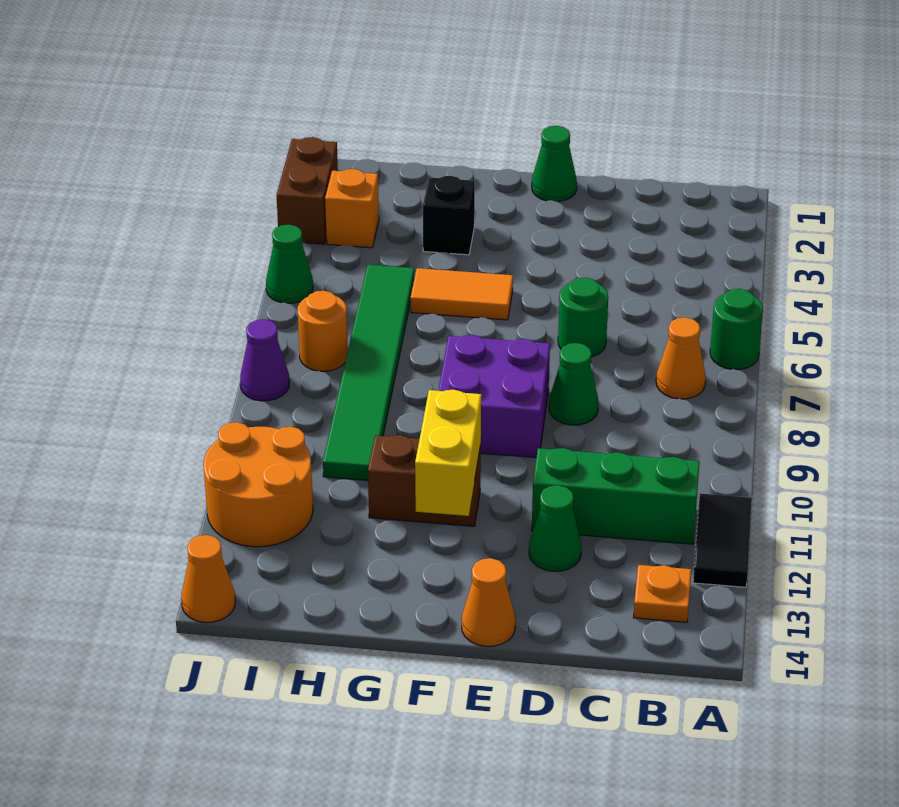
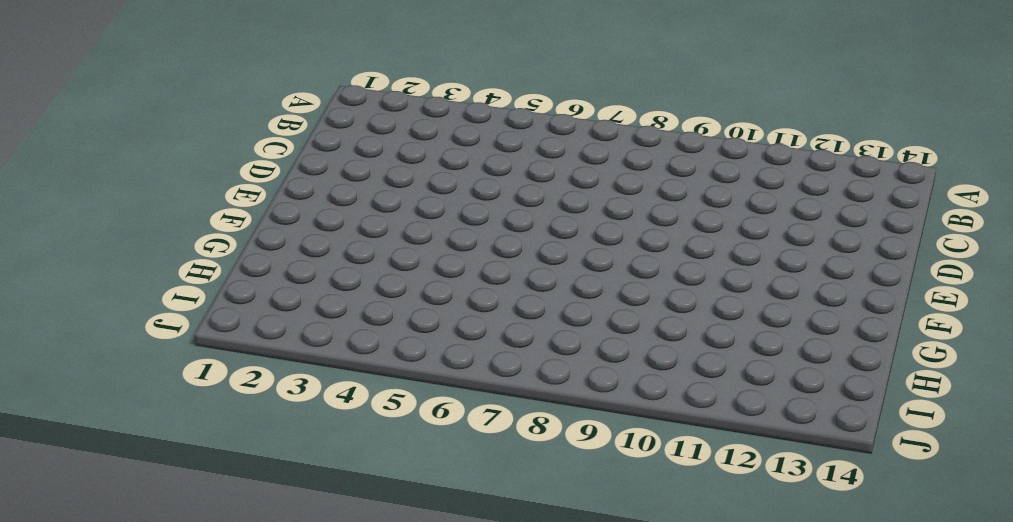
none -> green 1x1 round brick [710,289,763,369]
none -> black 1x2 tile [693,493,752,587]
none -> orange 1x1 cone [656,317,706,399]

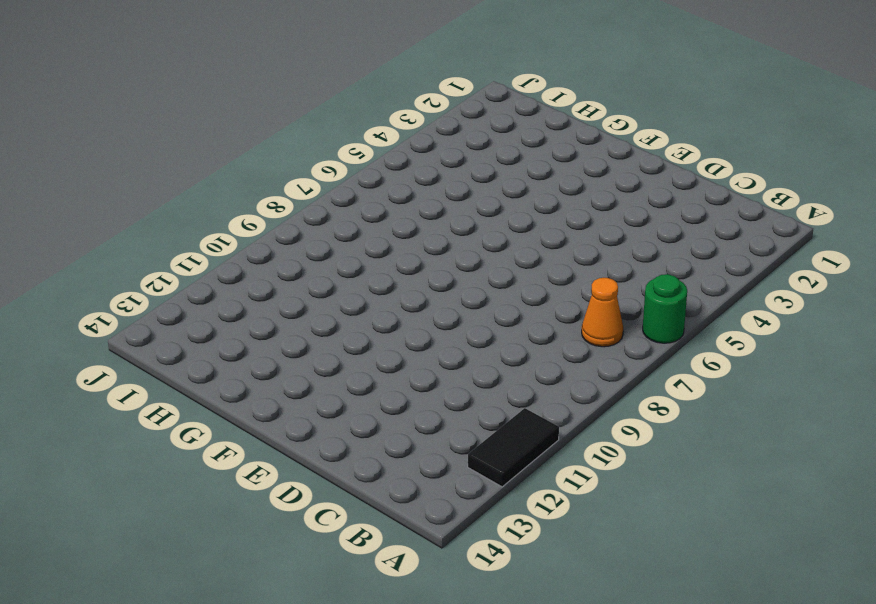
none -> green 1x3 brick [532,448,700,544]
none -> orange 1x1 plate [633,565,691,622]
none -> green 1x1 round brick [558,278,608,357]

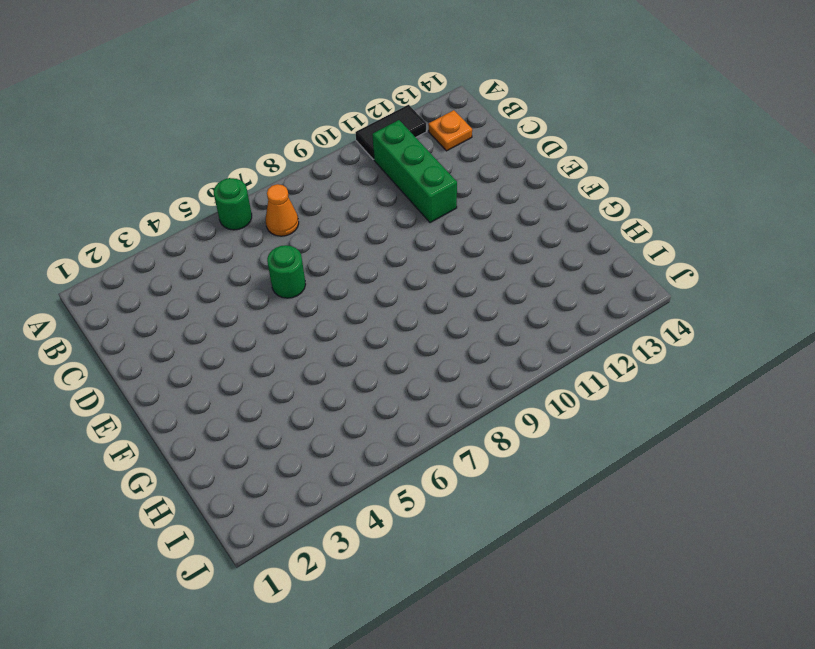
none -> green 1x1 cone [549,343,599,425]
none -> green 1x1 cone [529,485,582,571]
none -> green 1x1 cone [532,126,577,202]

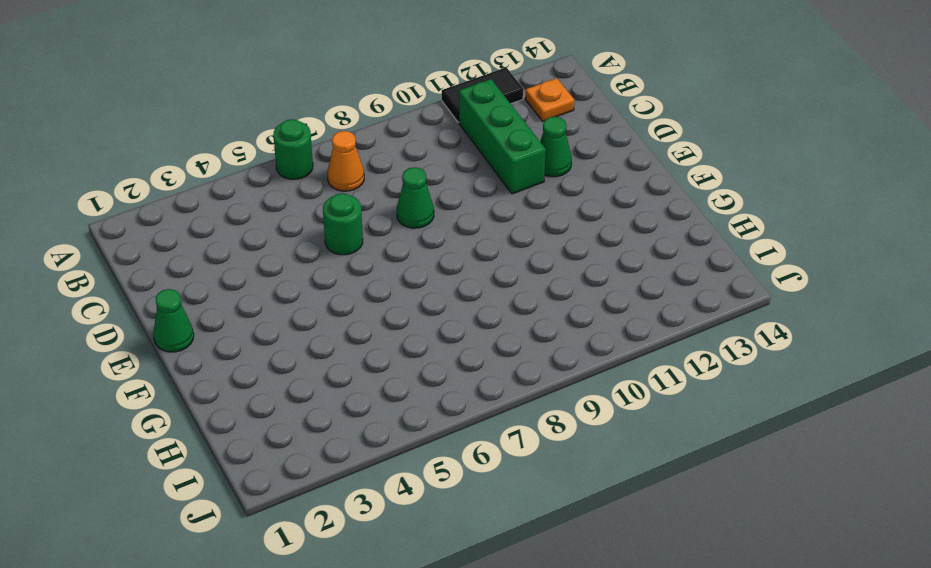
none -> purple 2x2 brick [438,335,550,458]
none -> orange 1x1 cone [462,558,515,646]
none -> orange 1x2 tile [411,268,513,320]

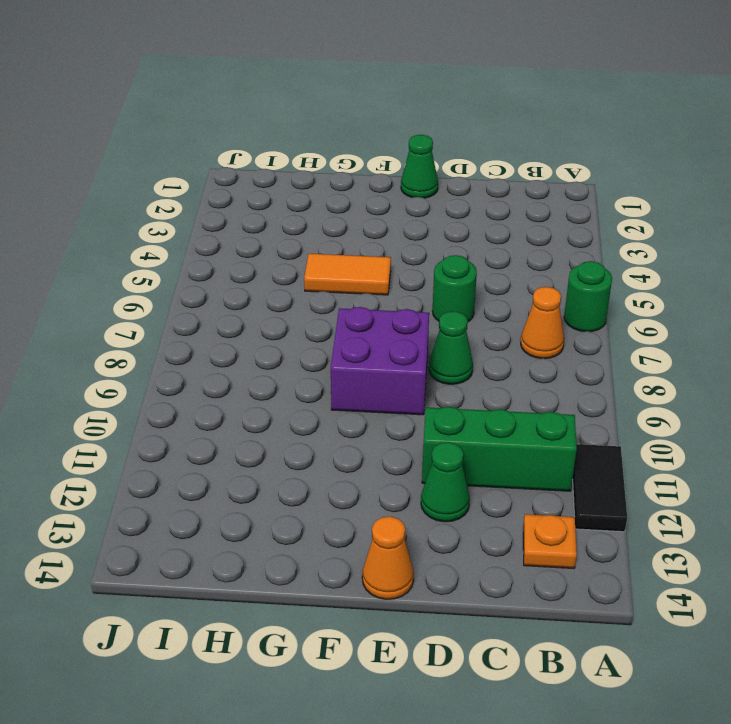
none -> brown 1x2 brick [368,435,481,526]
none -> black 1x1 brick [423,176,475,255]
none -> green 1x6 tile [323,265,414,480]

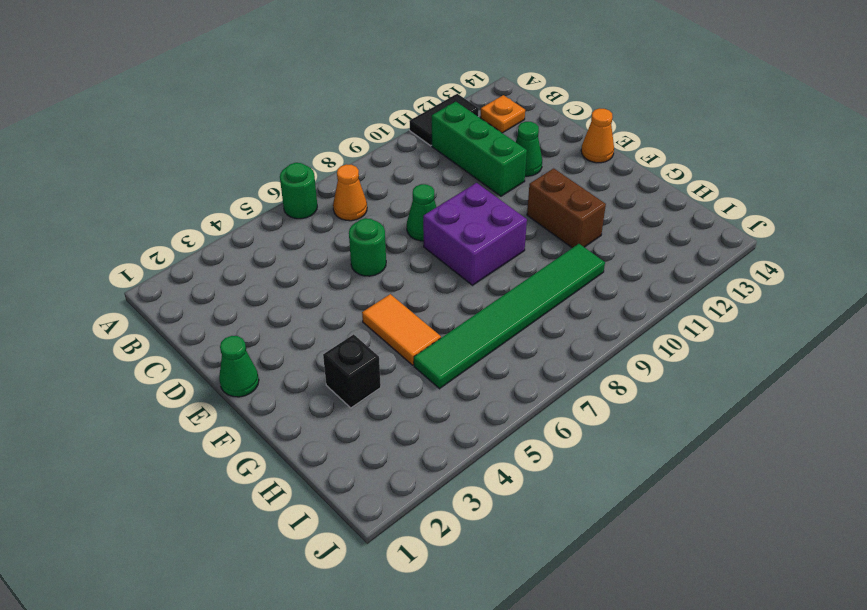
none -> orange 1x1 brick [325,169,379,248]
none -> orange 1x1 round brick [298,291,348,371]
none -> orange 2x2 round brick [203,422,313,547]

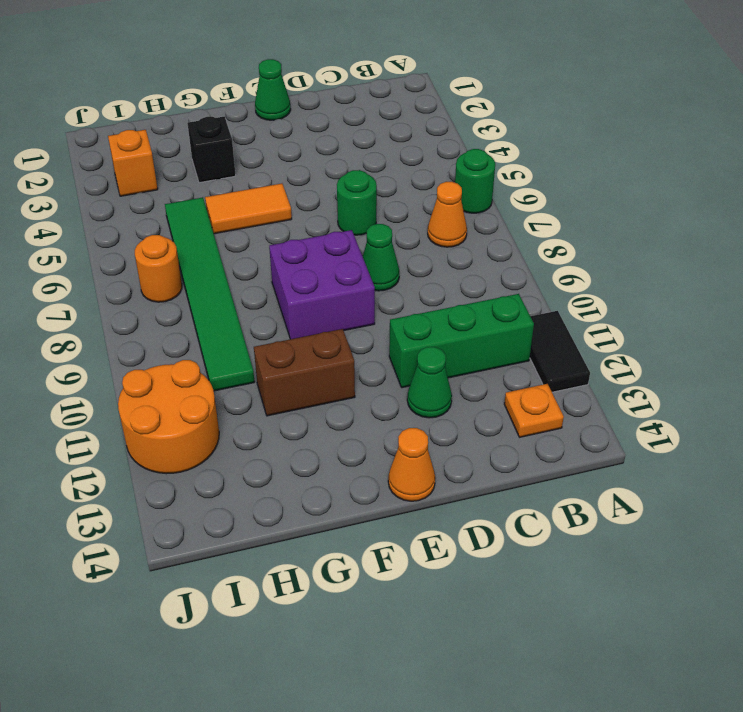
none -> brown 1x2 brick [277,137,338,244]
none -> green 1x1 cone [266,225,313,303]
none -> purple 1x1 cone [240,319,289,401]

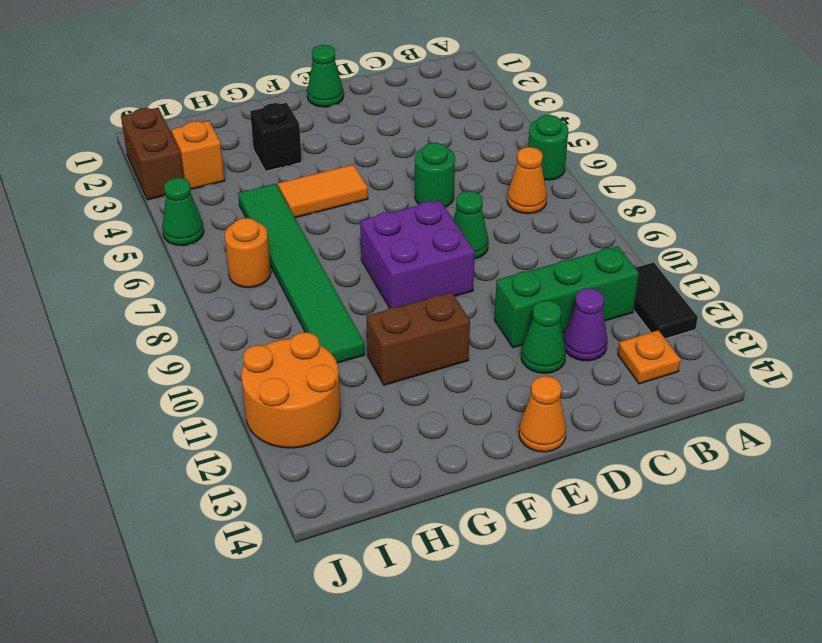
purple 1x1 cone [564,288,607,361] -> purple 1x1 cone moved to [240,319,289,401]
none -> orange 1x1 cone [181,535,235,622]
none -> yellow 1x2 brick [415,390,481,516]

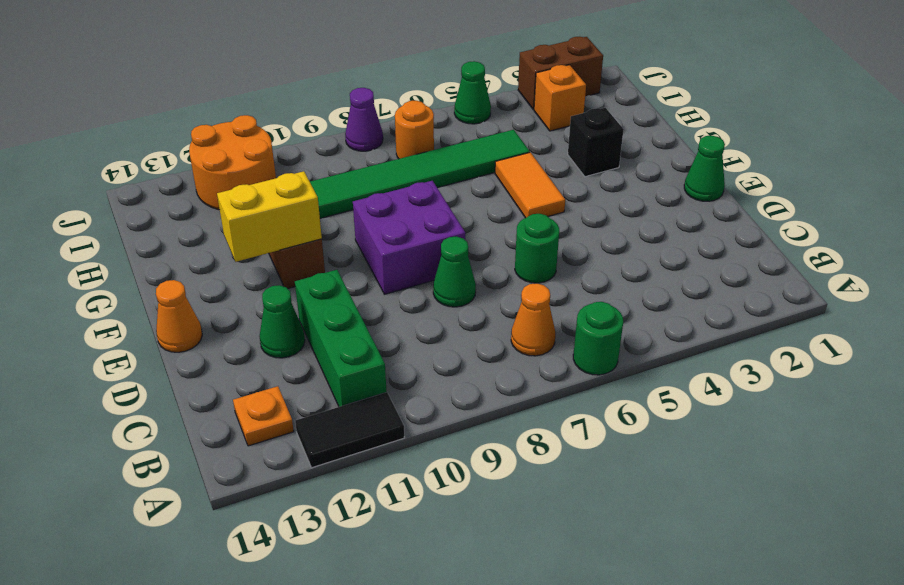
none -> orange 1x1 cone [181,535,235,622]

